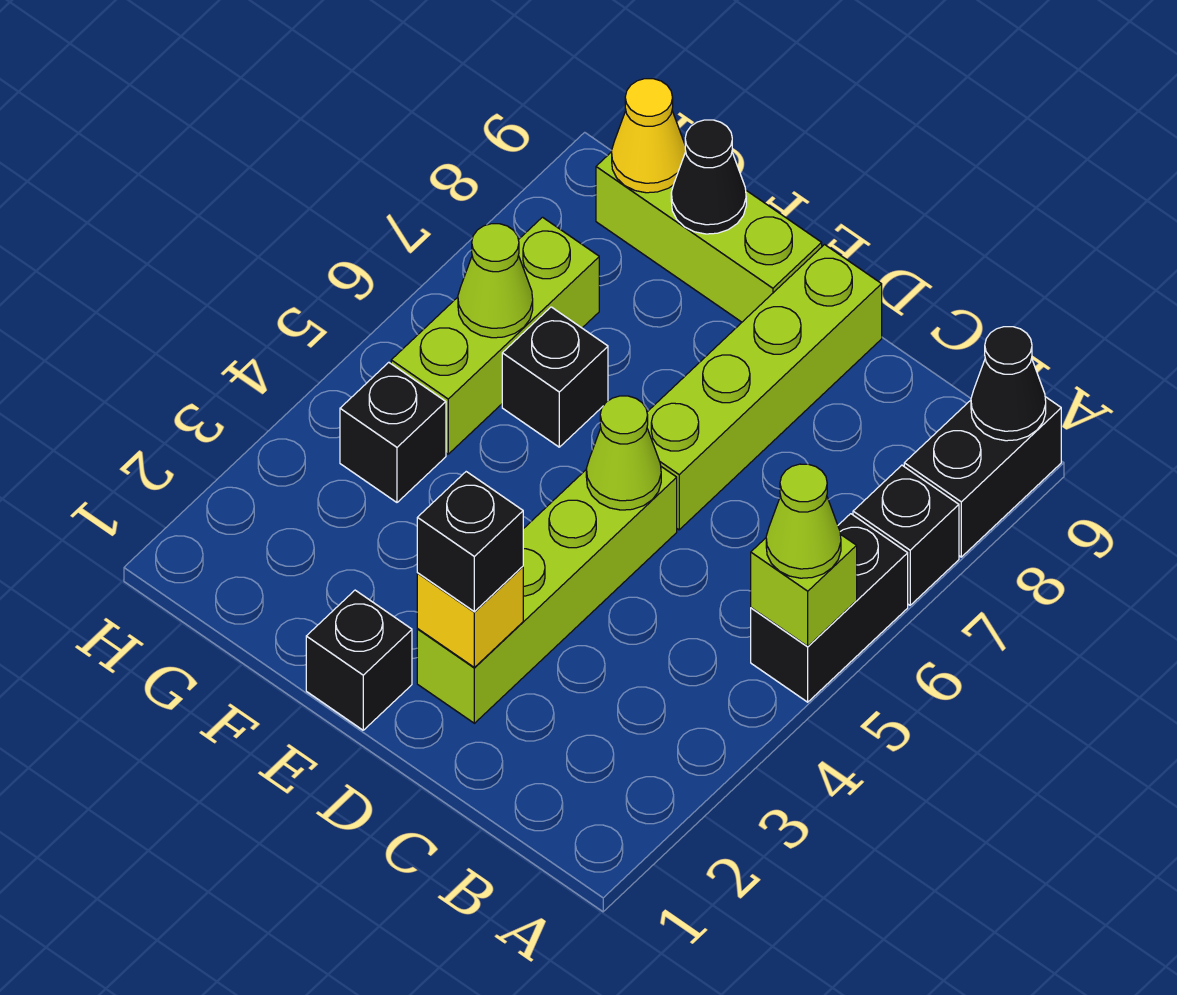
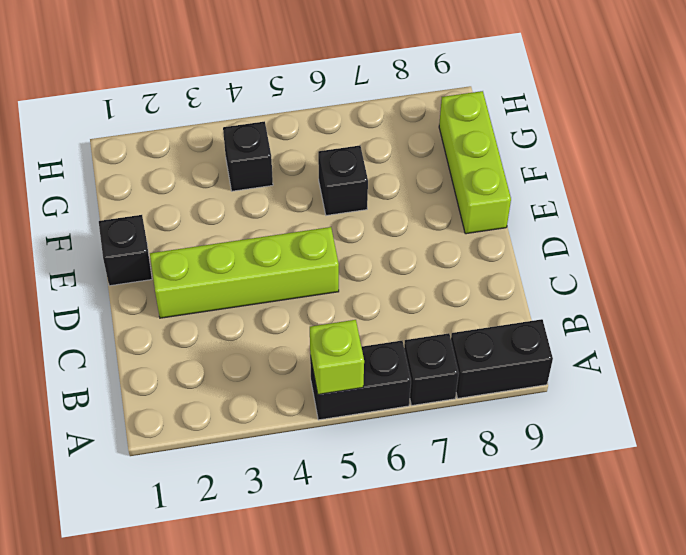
none -> lime 1x4 brick [647,245,882,530]
none -> lime 1x3 brick [391,217,599,454]
none -> black 1x1 cone [971,327,1046,441]

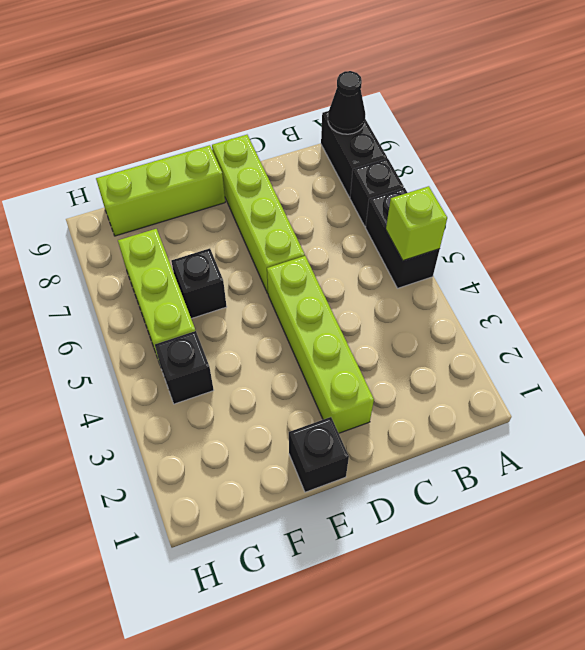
none -> yellow 1x1 brick [417,567,523,667]
none -> lime 1x1 cone [586,396,661,510]
none -> black 1x1 cone [671,120,746,234]

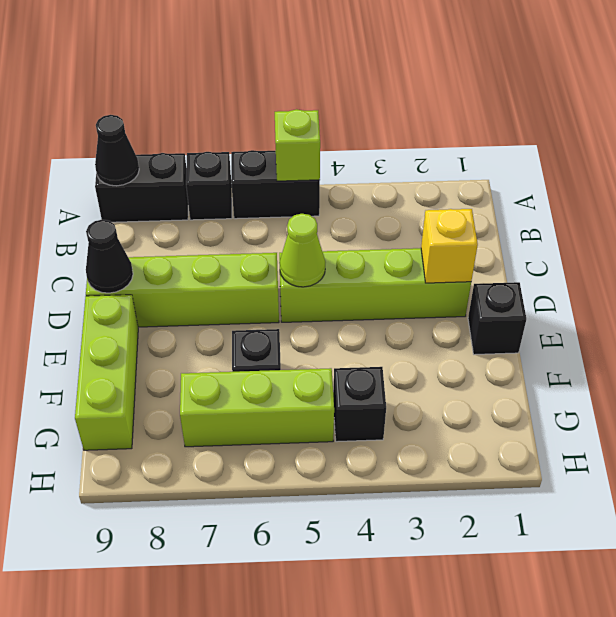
black 1x1 cone [86,219,133,293] -> black 1x1 cone moved to [671,120,746,234]
none -> lime 1x1 cone [458,224,533,338]
none -> yellow 1x1 cone [612,79,686,193]
none -> lime 1x1 cone [766,464,841,578]

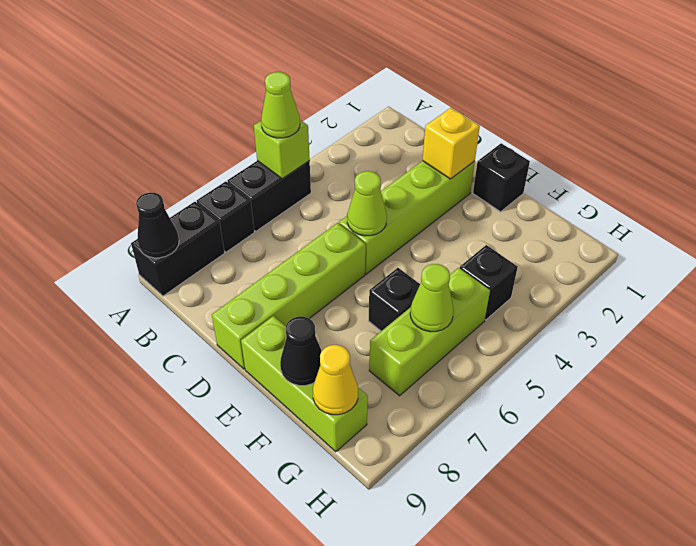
none -> black 1x1 brick [417,472,523,612]

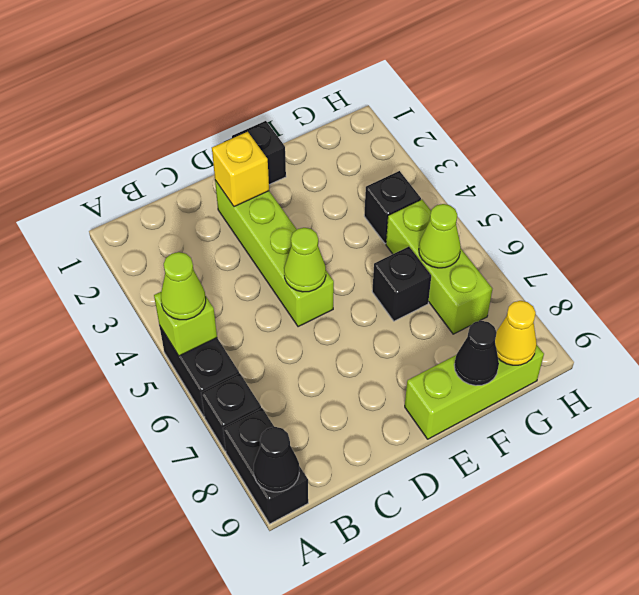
none -> lime 1x4 brick [647,245,882,530]
none -> black 1x1 brick [417,472,523,612]

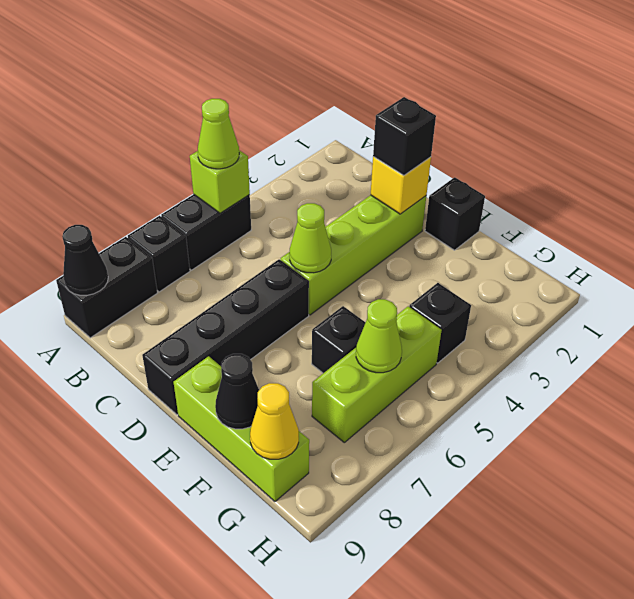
black 1x4 brick [142,259,309,415] -> lime 1x4 brick [647,245,882,530]

